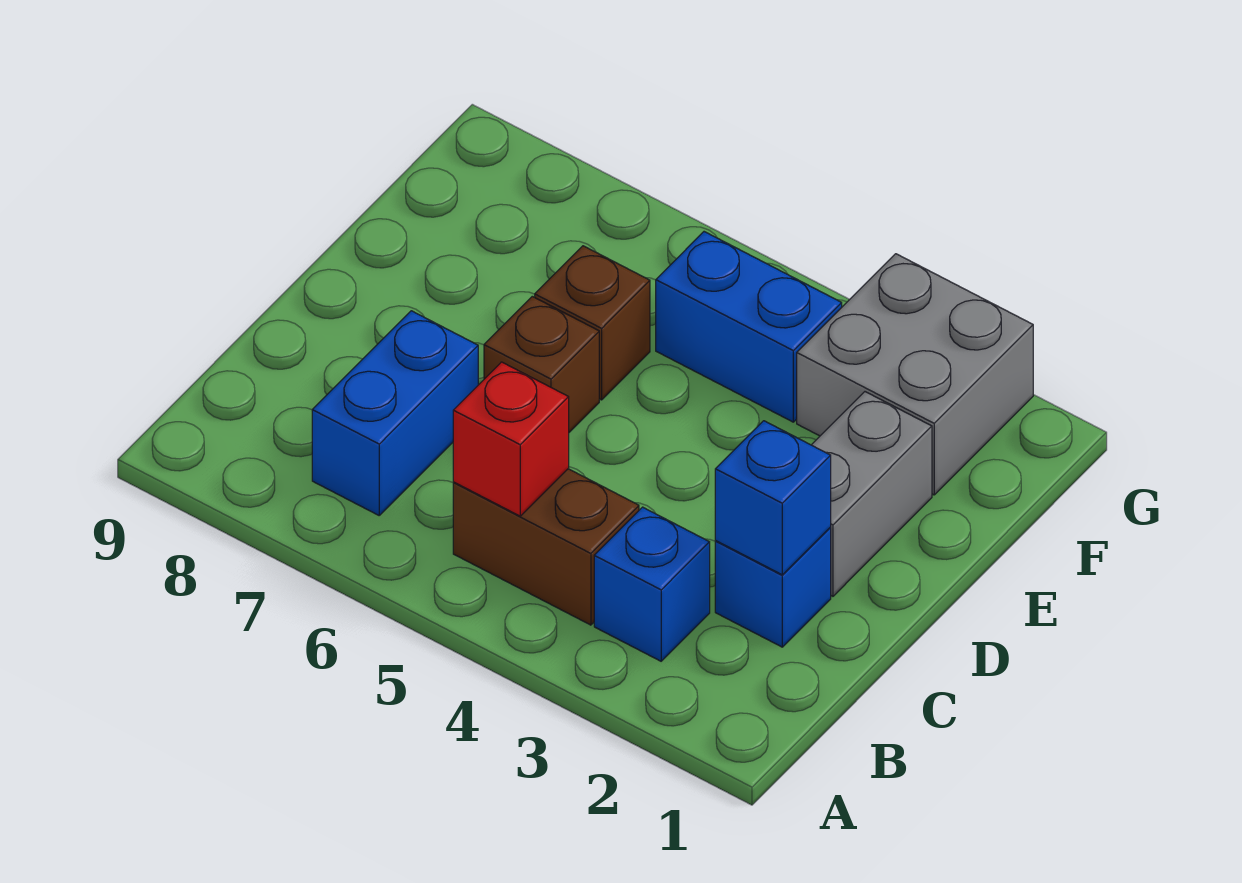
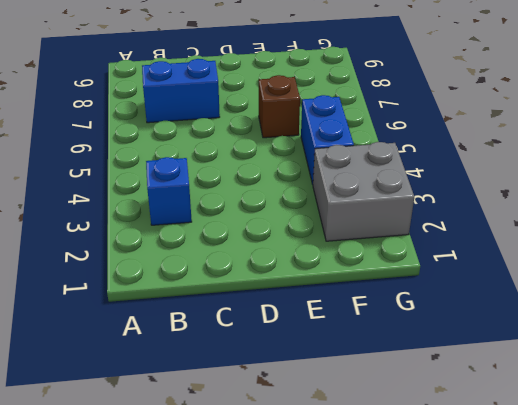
none -> brown 1x2 brick [453,469,639,625]
none -> blue 1x1 brick [715,528,831,647]

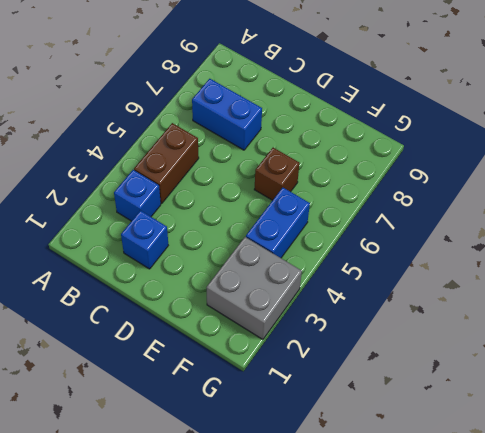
none -> grey 1x2 brick [812,392,932,596]
none -> brown 1x1 brick [484,296,599,432]

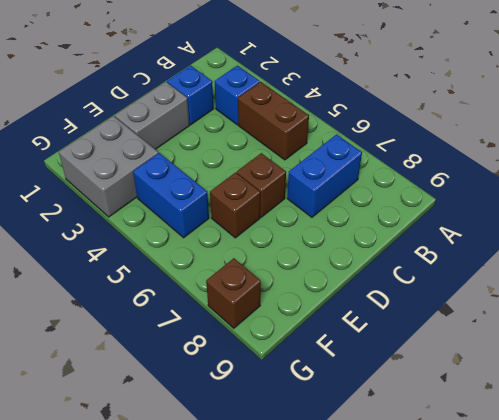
brown 1x1 brick [206,258,261,328] -> none
none -> red 1x1 brick [453,362,569,516]
none -> blue 1x1 brick [715,421,831,575]

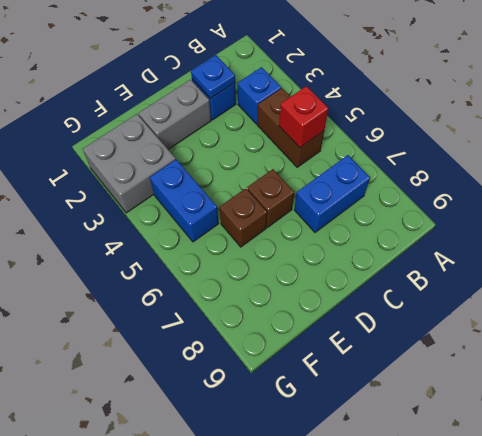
blue 1x1 plate [191,55,235,99] -> blue 1x1 brick [715,421,831,575]

